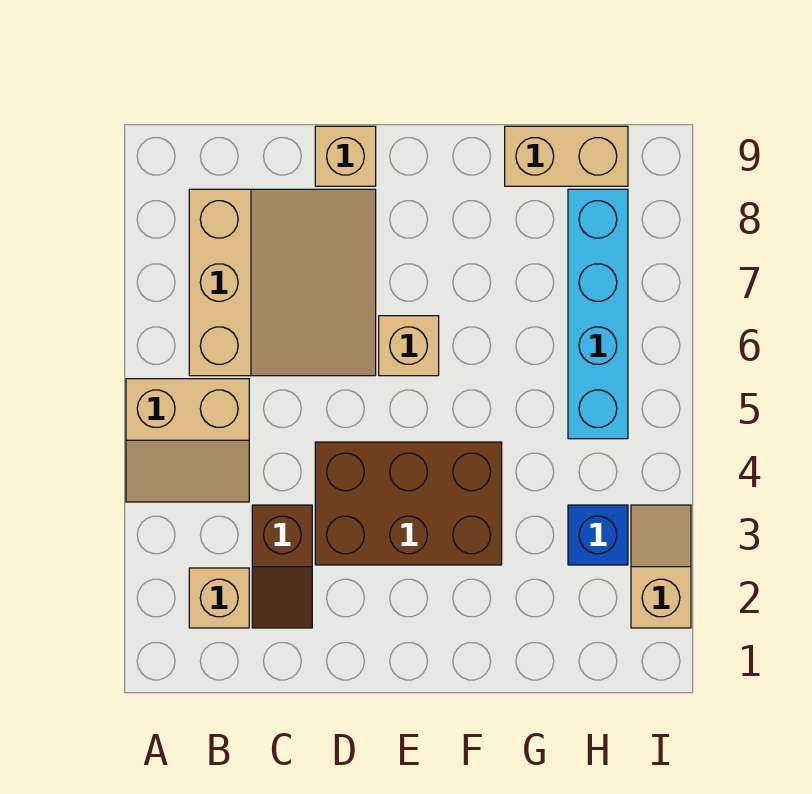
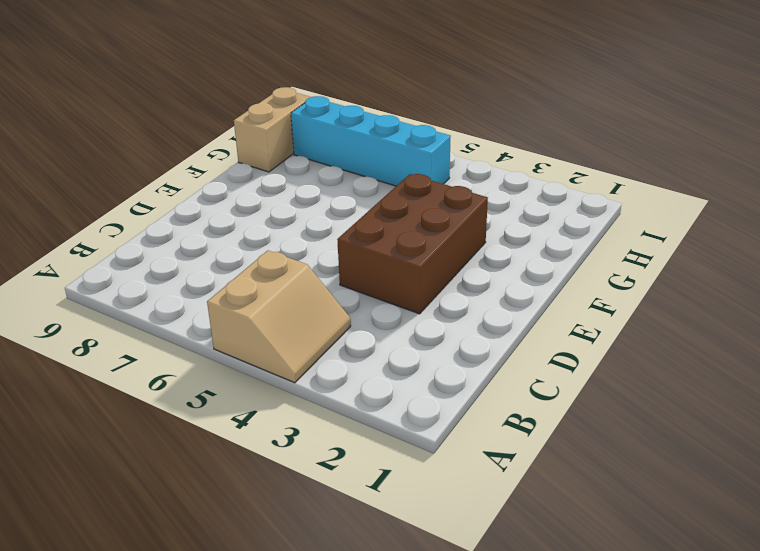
none -> tan 1x1 brick [189,568,249,628]
none -> tan 3x3 slope [189,189,376,376]

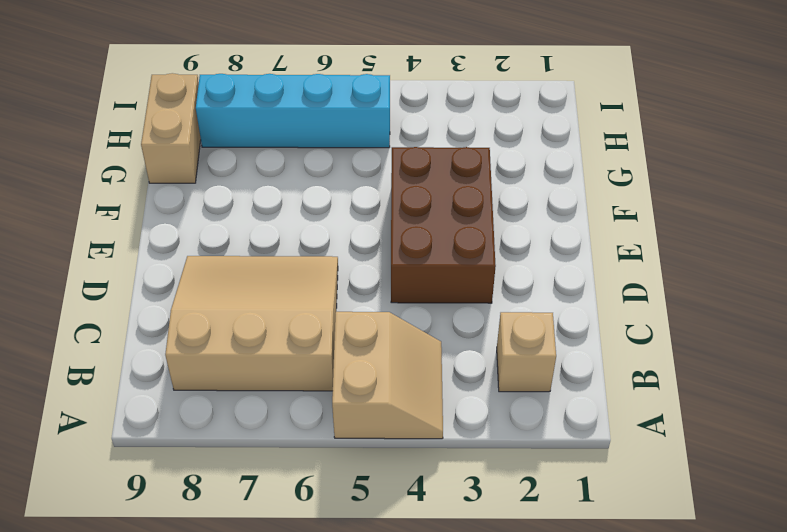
none -> brown 1x2 slope [252,505,312,628]
none -> tan 1x1 brick [315,126,376,186]

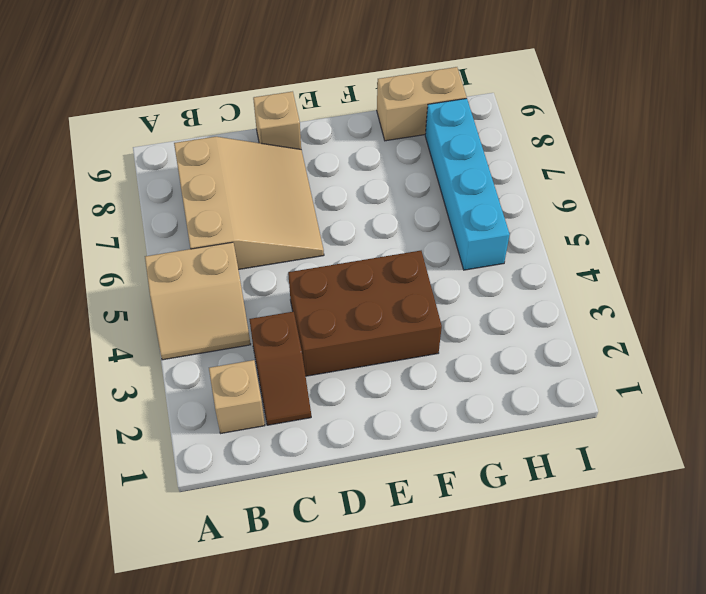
none -> tan 1x1 brick [379,316,439,376]
none -> blue 1x1 brick [568,505,628,565]

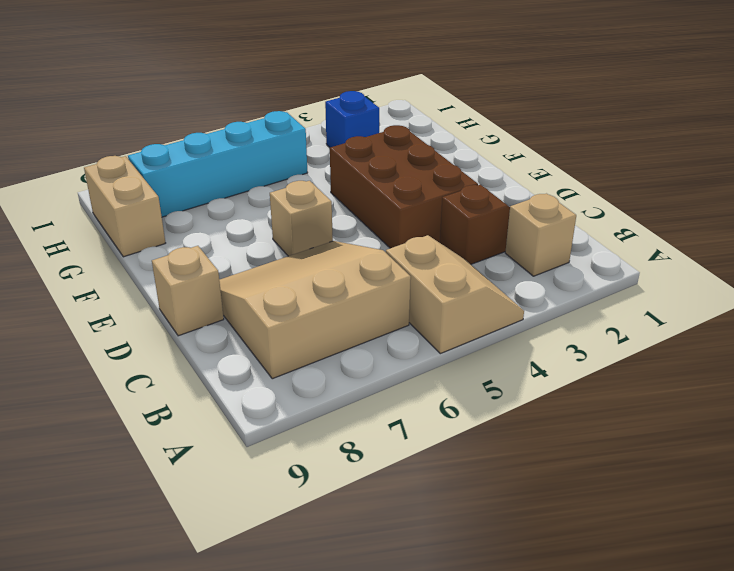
none -> tan 1x2 slope [631,505,691,628]

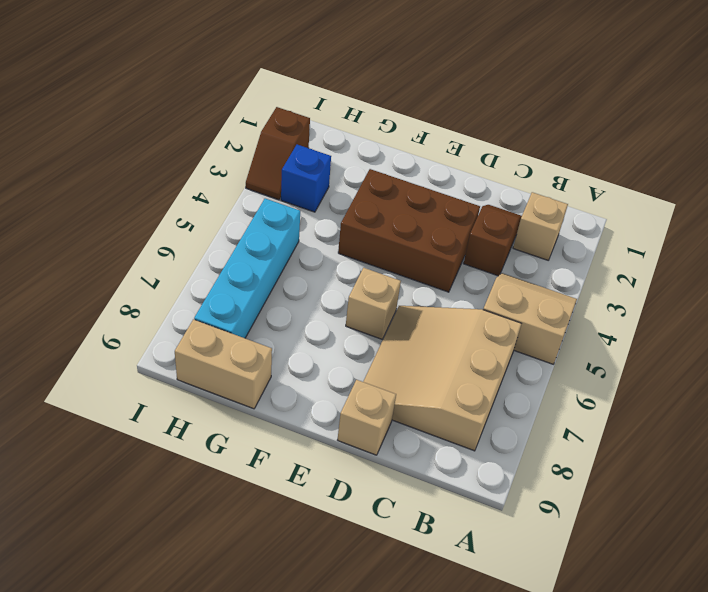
brown 1x2 slope [246,107,310,200] -> tan 1x2 slope [631,505,691,628]

